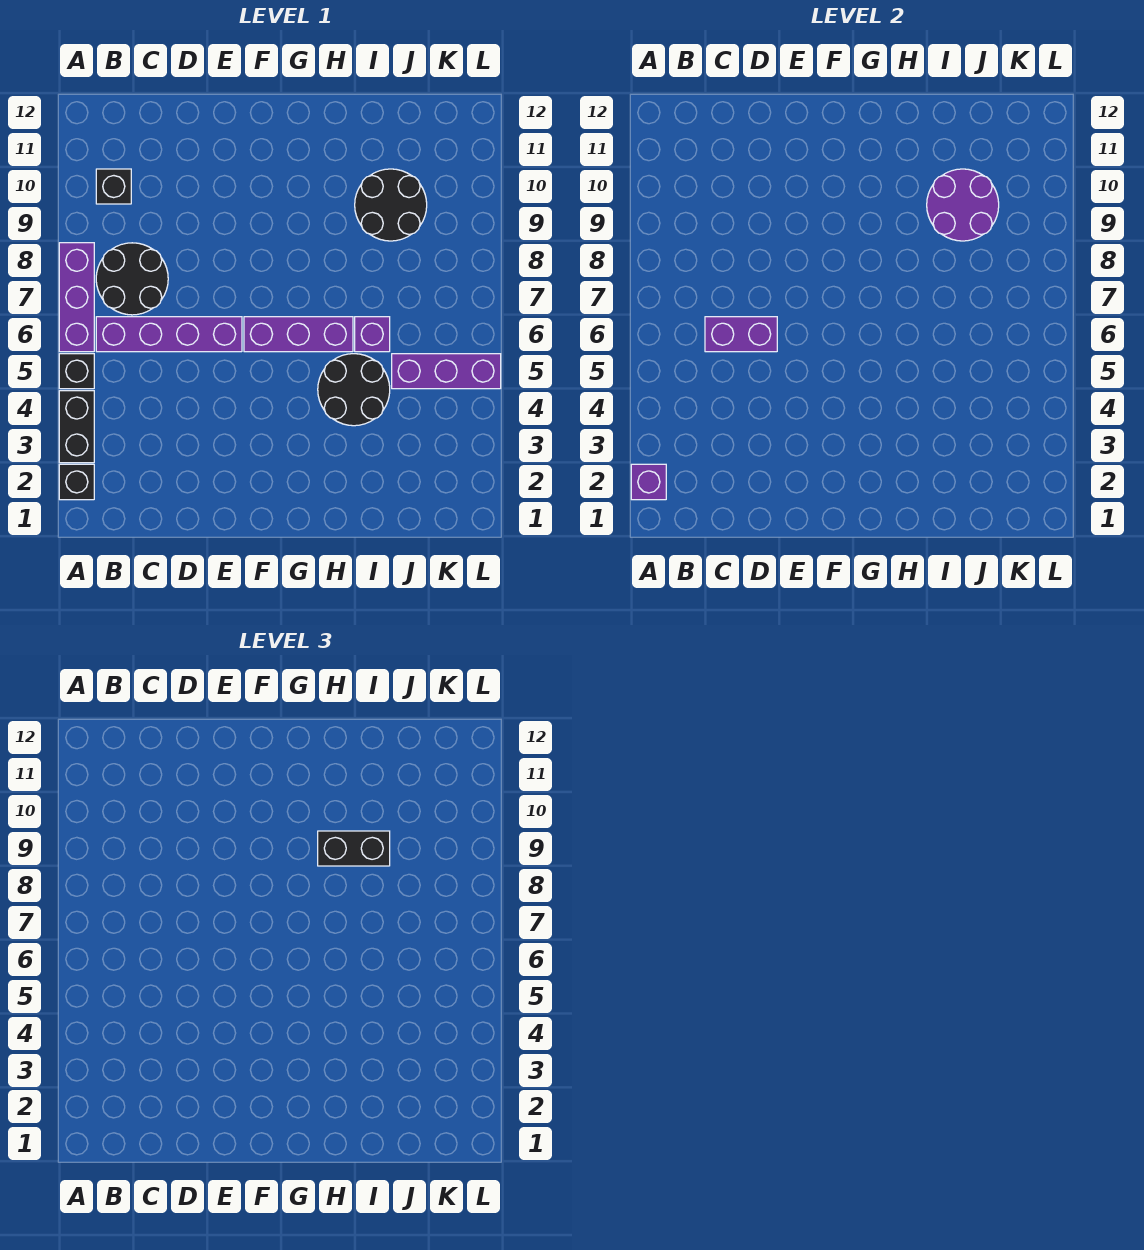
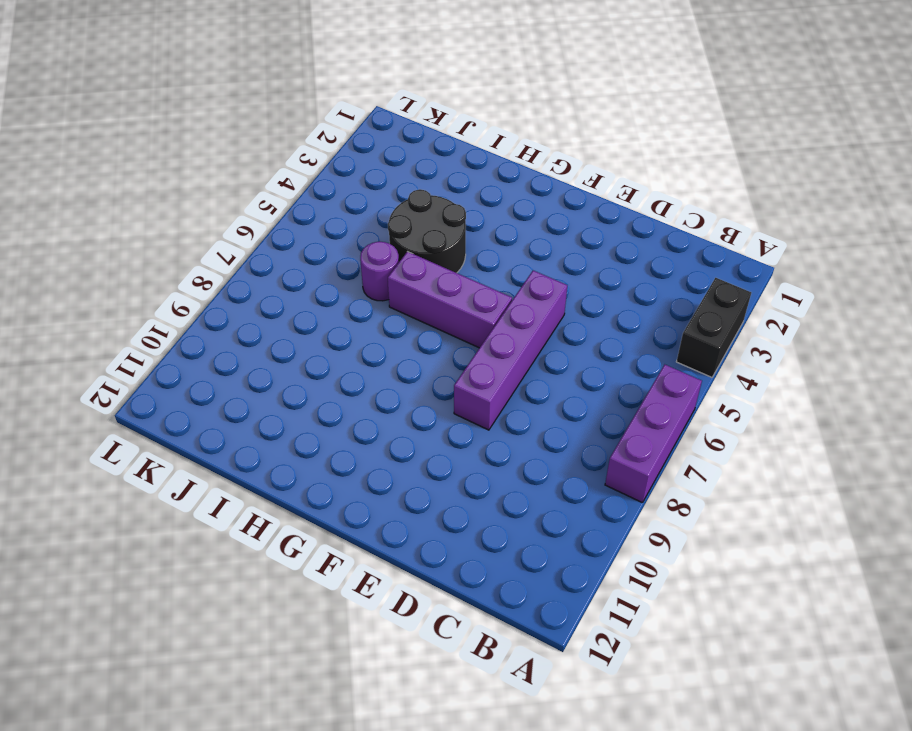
purple 1x4 brick [454,271,567,430] -> purple 1x4 brick turned to [96,317,242,352]
purple 1x1 round brick [360,241,399,301] -> purple 1x1 brick [355,317,390,352]
none -> black 1x1 brick [59,464,94,500]
none -> black 1x1 brick [59,354,94,389]
none -> black 2x2 round brick [96,243,168,315]

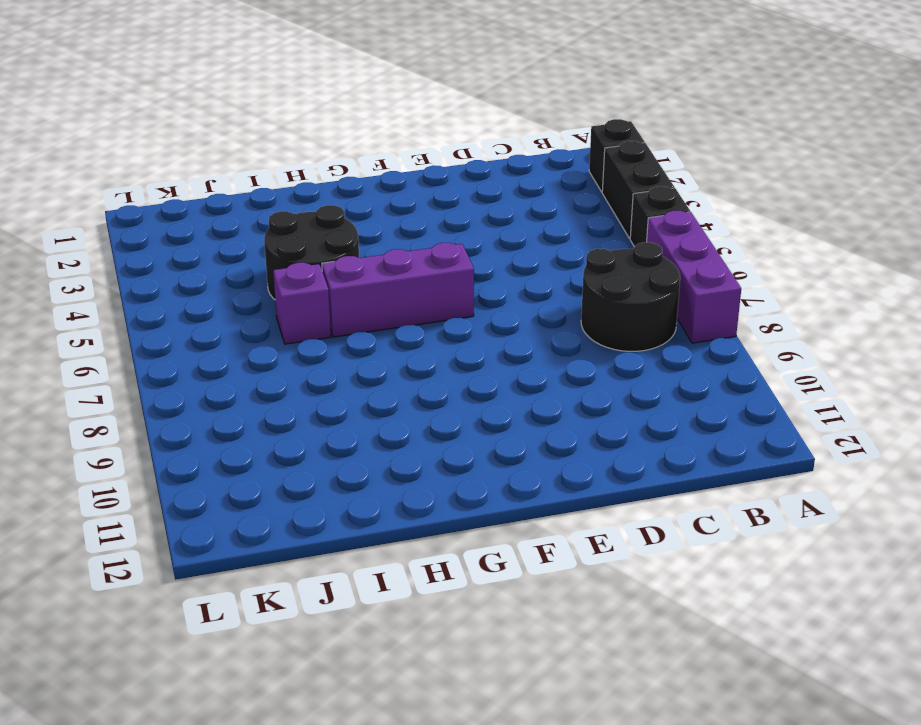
none -> purple 1x4 brick [96,317,242,352]
none -> black 1x1 brick [96,169,131,204]
none -> black 2x2 round brick [355,169,427,241]

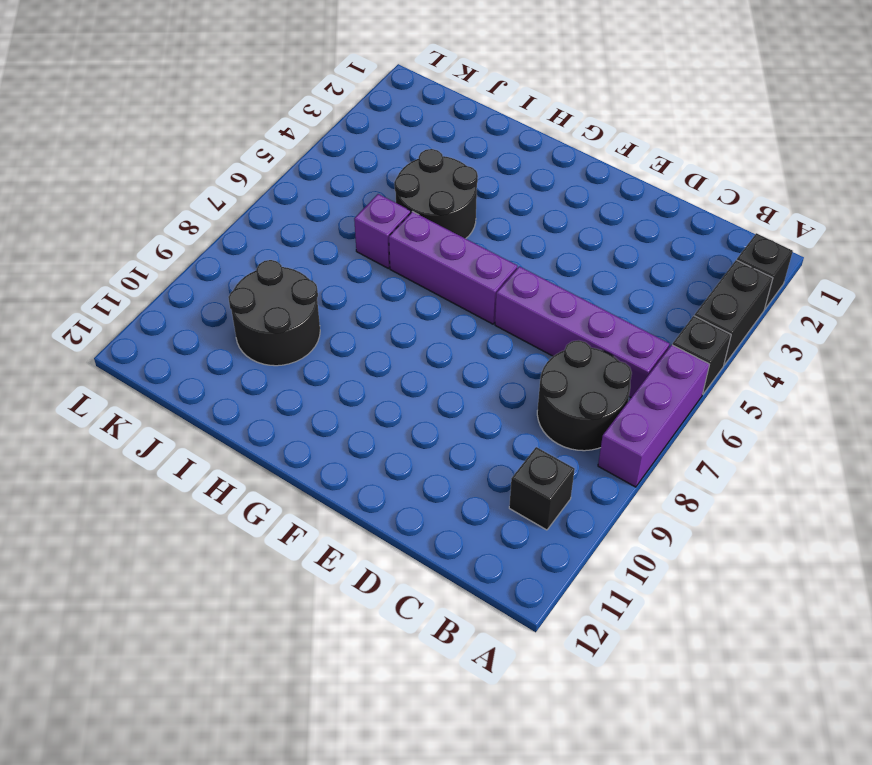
none -> purple 1x3 brick [392,354,501,389]
none -> purple 1x1 brick [631,464,666,500]
none -> purple 1x2 brick [705,317,777,352]

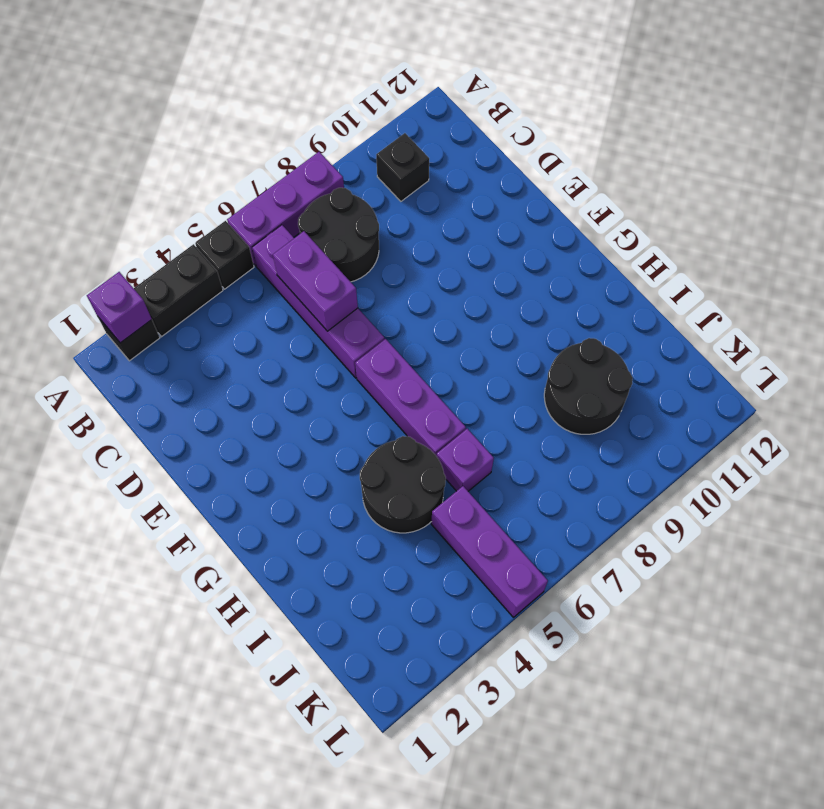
none -> purple 2x2 round brick [927,169,999,241]
none -> black 1x2 brick [318,831,390,866]

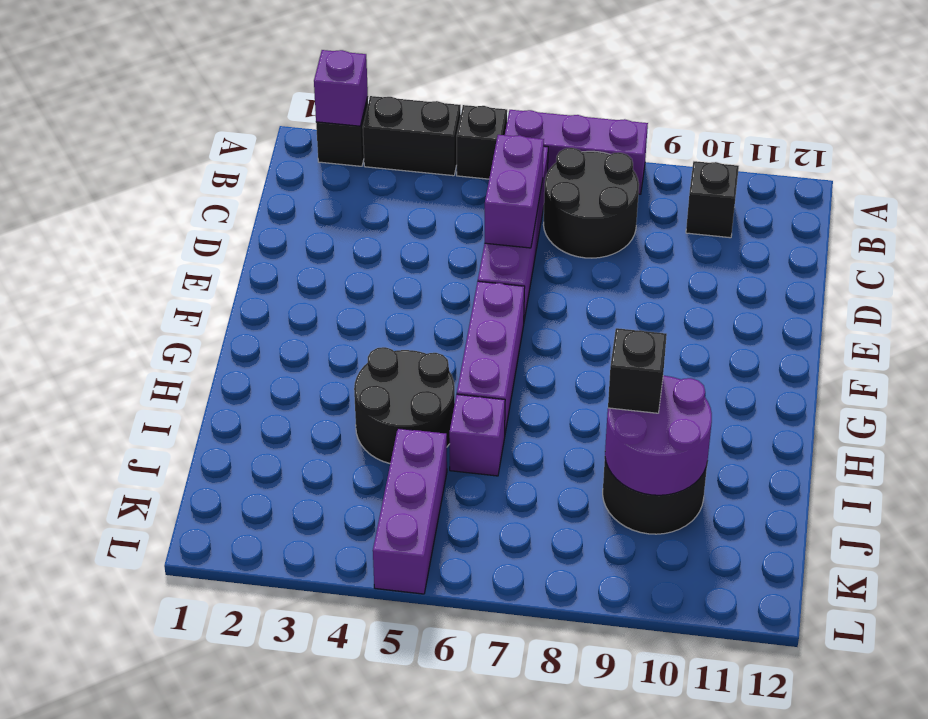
black 1x1 brick [608,328,667,413] -> black 1x2 brick [318,831,390,866]

